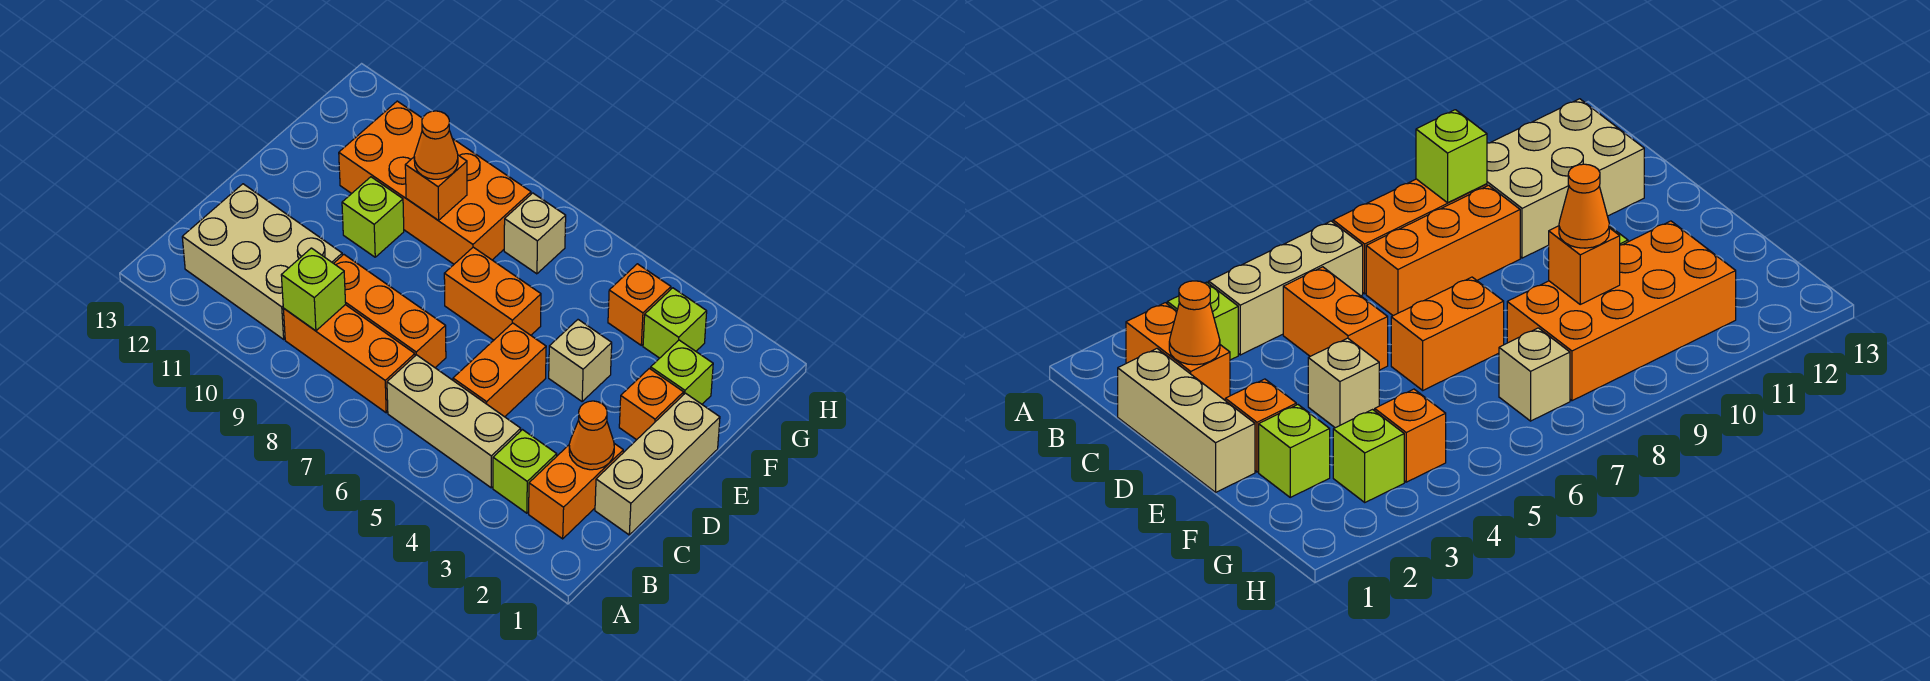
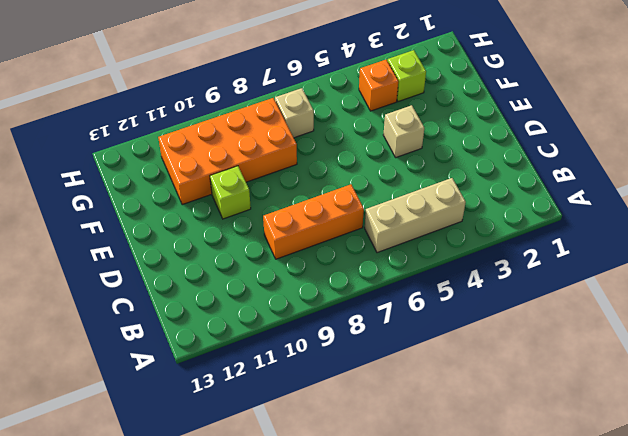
none -> orange 1x2 brick [529,444,623,539]
none -> lime 1x1 brick [493,430,557,513]
none -> orange 1x3 brick [283,305,415,413]

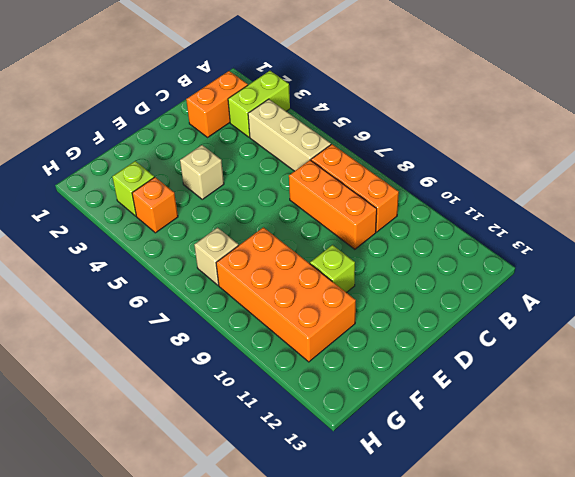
lime 1x2 brick [228,71,290,137] -> lime 1x1 brick [493,430,557,513]
none -> tan 2x3 brick [182,184,342,339]
none -> tan 1x3 brick [595,393,720,535]
none -> orange 1x2 brick [453,323,546,417]

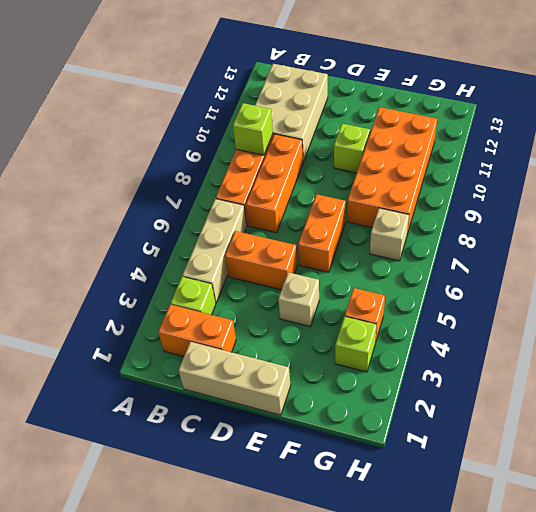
none -> orange 1x1 brick [619,368,684,440]
none -> lime 1x1 brick [651,340,713,404]
none -> orange 1x1 cone [569,401,614,470]

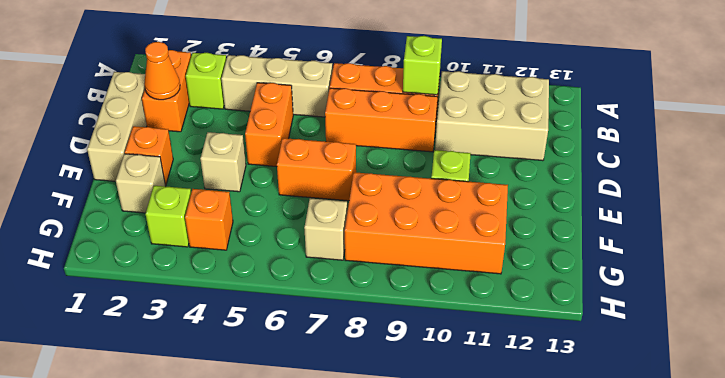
tan 1x1 brick [116,154,165,213] -> lime 1x1 brick [651,340,713,404]
none -> orange 1x1 brick [405,155,467,220]
none -> orange 1x1 cone [414,111,458,179]

